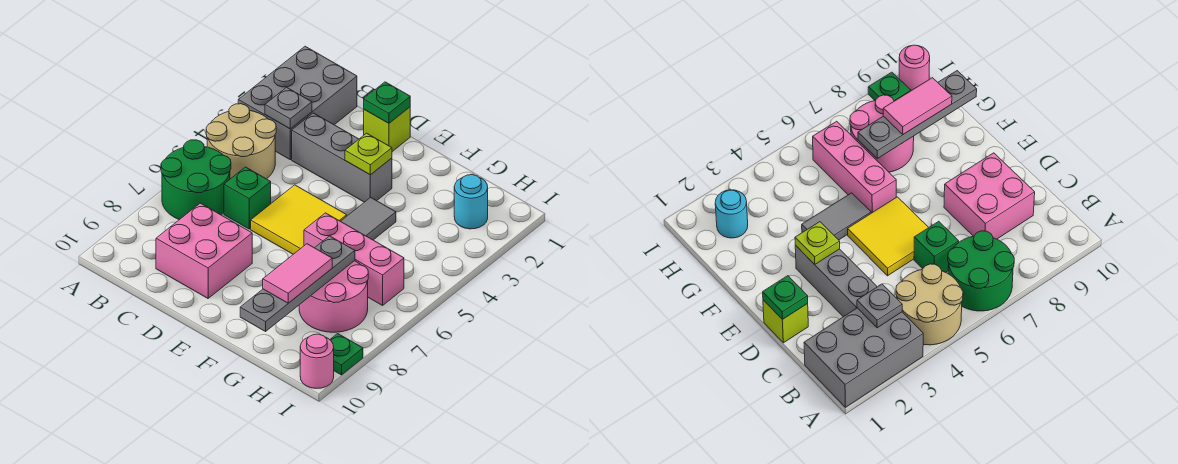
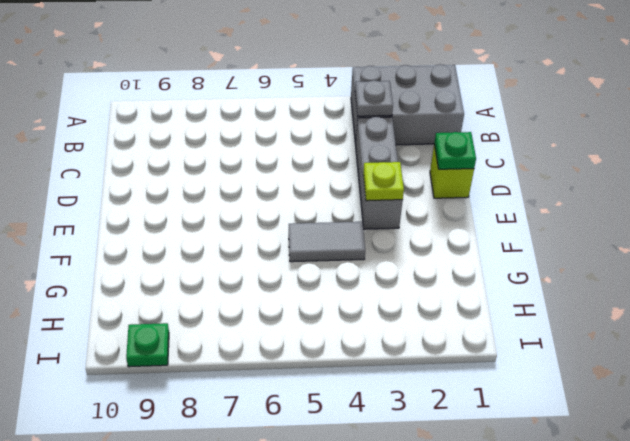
none -> tan 2x2 round brick [206,104,276,179]
none -> green 2x2 round brick [161,140,231,220]
none -> green 1x1 brick [224,167,271,229]

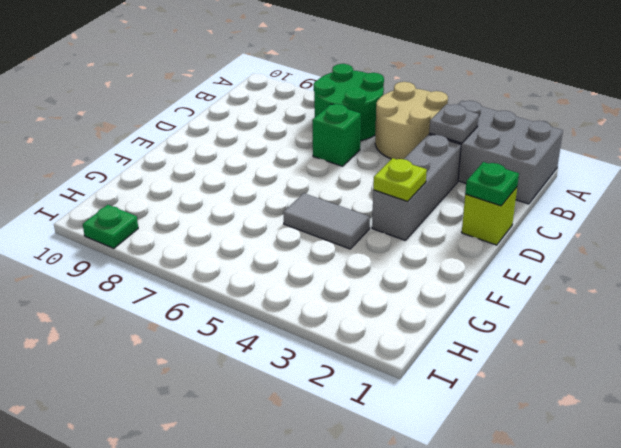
none -> pink 2x2 brick [156,203,252,298]
none -> yellow 2x2 tile [251,185,347,254]
none -> pink 1x3 brick [304,213,404,305]

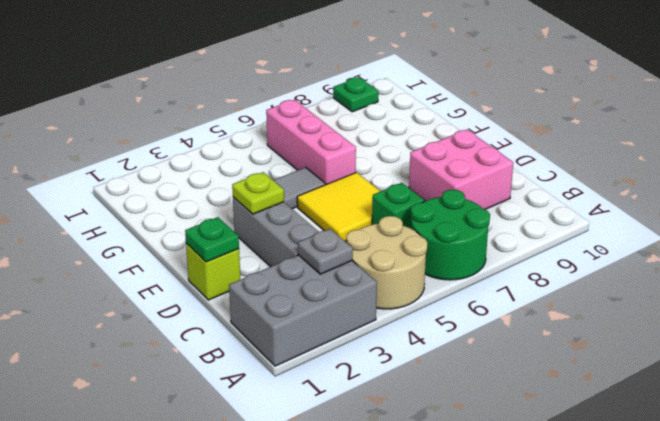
none -> pink 2x2 round brick [299,261,368,332]
none -> cyan 1x1 round brick [454,175,488,229]
none -> pink 1x1 round brick [300,334,334,388]

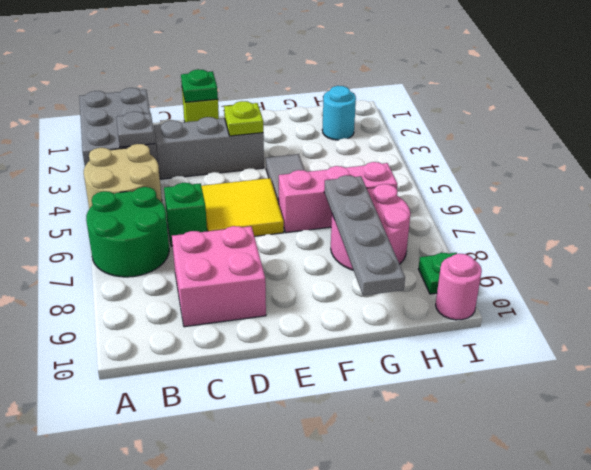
none -> pink 1x2 tile [263,244,332,303]

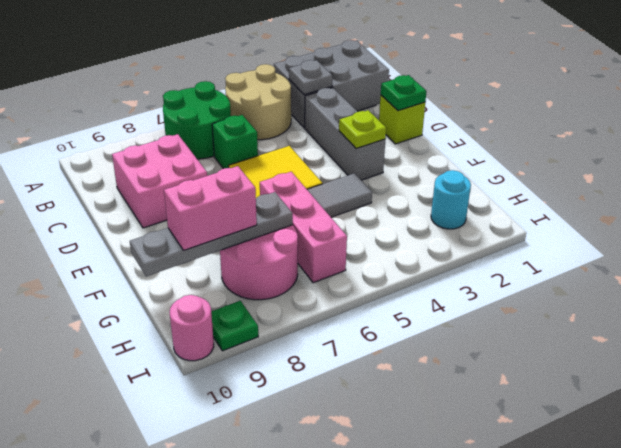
pink 1x2 brick [164,166,257,250] -> pink 1x2 tile [263,244,332,303]

